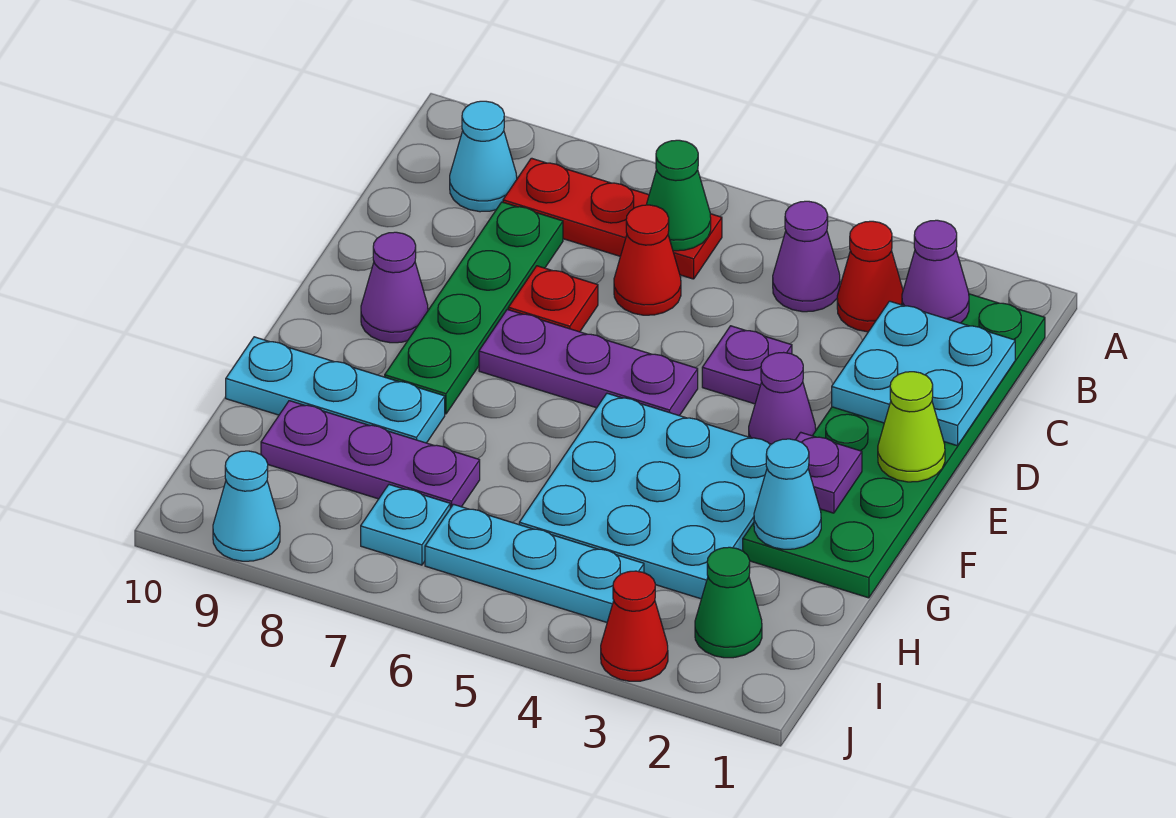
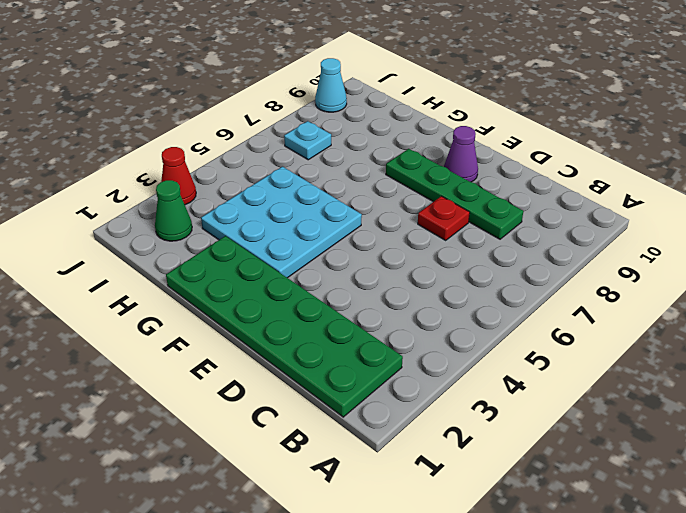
none -> red 1x1 cone [837,221,903,332]
none -> purple 1x1 cone [773,201,840,312]
none -> red 1x3 plate [503,158,722,279]

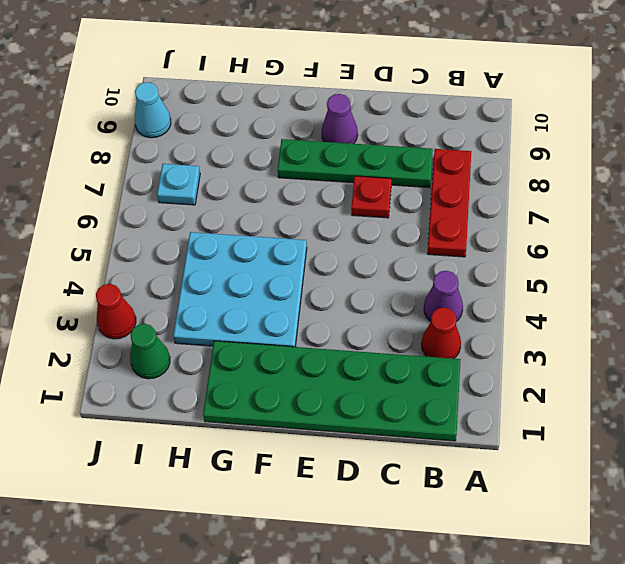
none -> cyan 1x1 cone [450,101,517,212]
none -> red 1x1 cone [614,205,681,315]
none -> purple 1x1 plate [702,326,792,404]

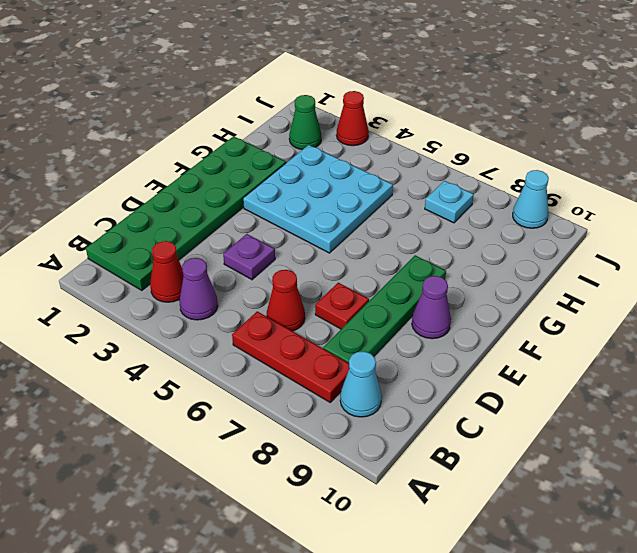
none -> purple 1x1 cone [749,352,816,444]
none -> purple 1x3 plate [479,310,698,416]
none -> cyan 1x3 plate [226,337,445,443]

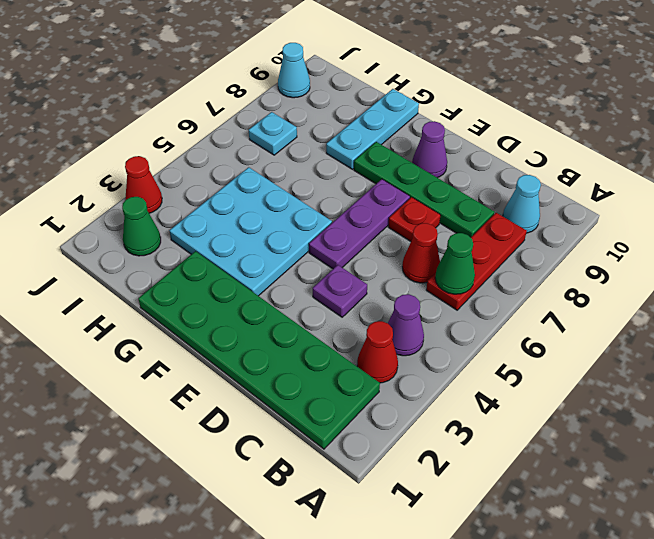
none -> purple 1x1 cone [749,352,816,444]
none -> purple 1x3 plate [261,401,480,508]
none -> cyan 1x3 plate [425,504,644,622]

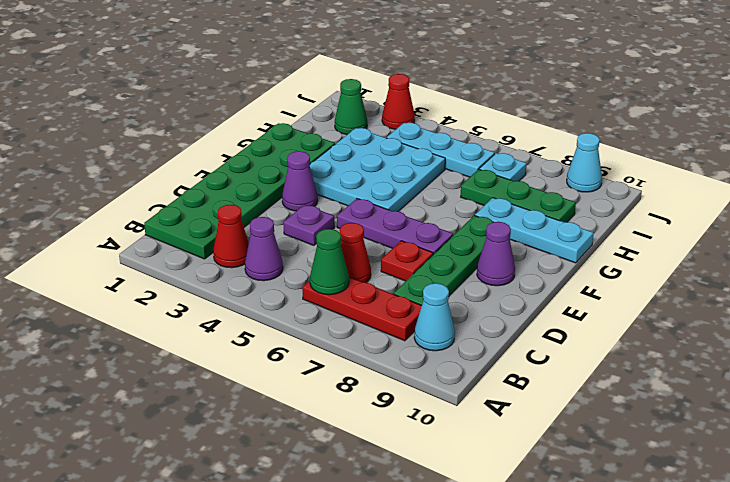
green 1x3 plate [461,169,576,222] -> purple 1x3 plate [261,401,480,508]
none -> purple 1x1 cone [902,220,969,323]
none -> cyan 2x2 plate [832,301,1015,446]
none -> lime 1x1 cone [878,372,945,482]

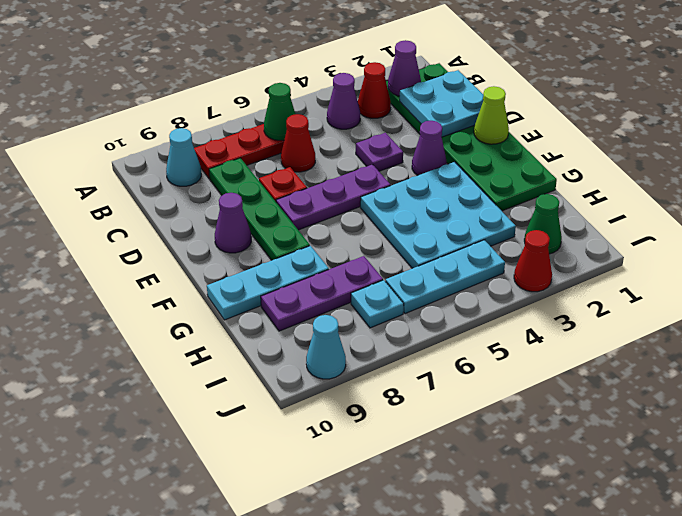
none -> purple 1x1 plate [796,432,862,513]
none -> cyan 1x1 cone [754,439,821,549]

